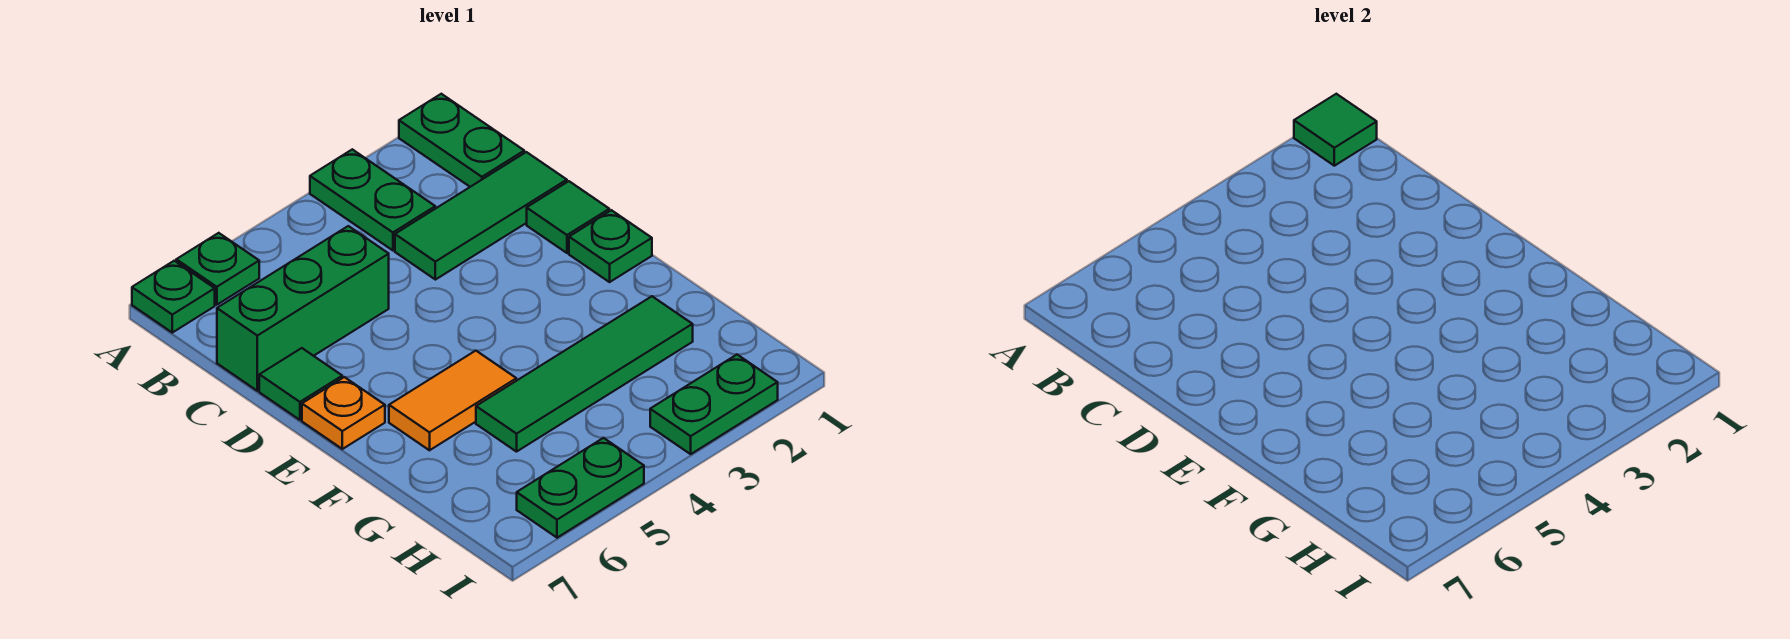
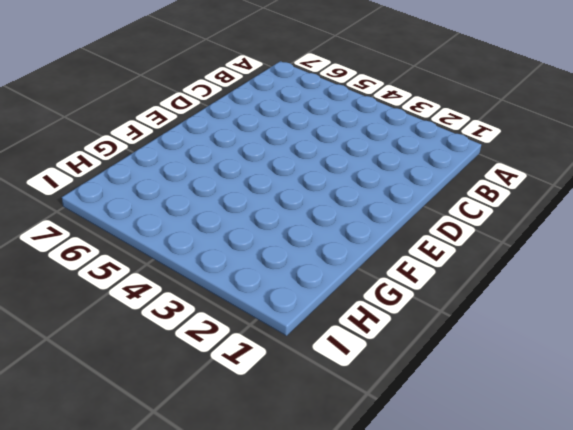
none -> green 1x2 plate [399,94,524,187]
none -> green 1x2 plate [310,149,435,250]
none -> green 1x1 plate [176,233,259,305]

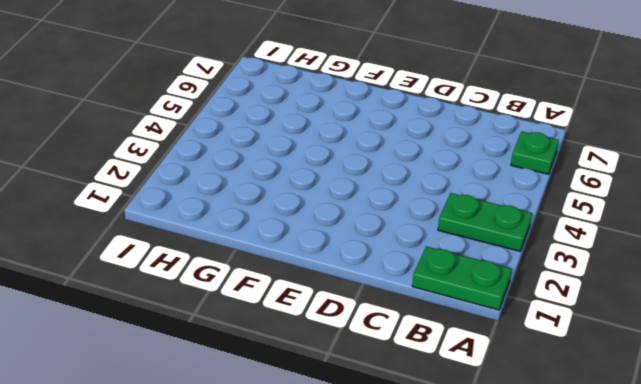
none -> green 1x1 plate [132,261,215,333]
none -> green 1x3 tile [395,152,567,280]
none -> green 1x3 brick [217,226,389,391]

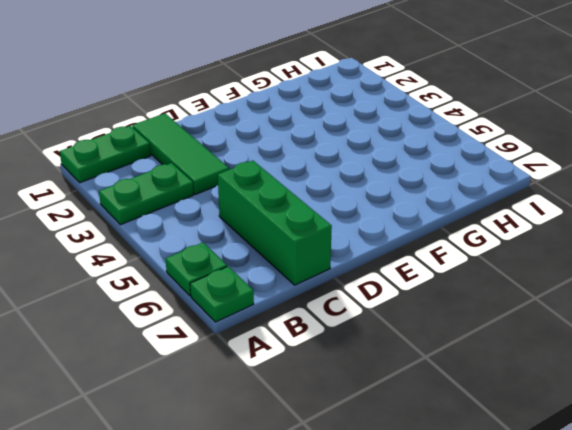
none -> green 1x1 tile [527,181,609,253]
none -> green 1x1 tile [259,348,342,420]
none -> green 1x1 plate [569,210,652,282]

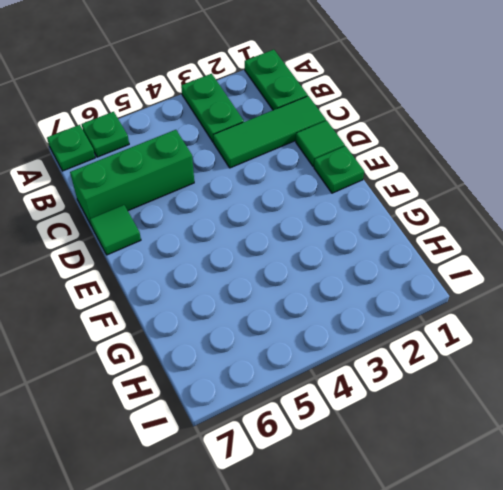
none -> orange 1x1 plate [302,377,385,449]
none -> orange 1x2 tile [389,351,516,450]
none -> green 1x4 tile [476,296,693,452]

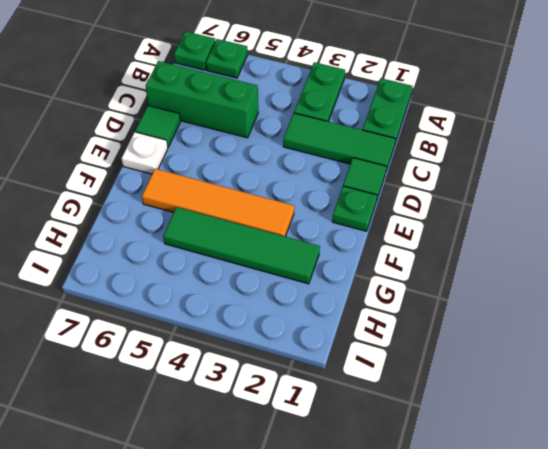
white 1x1 plate [121,132,168,174] -> orange 1x1 plate [302,377,385,449]
orange 1x4 tile [142,169,294,236] -> orange 1x2 tile [389,351,516,450]
none -> green 1x2 plate [650,355,778,454]
none -> green 1x2 plate [517,438,644,538]
none -> green 1x1 tile [1294,94,1377,166]

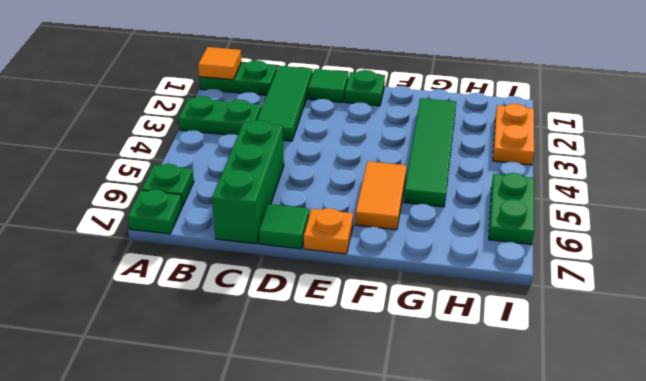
orange 1x1 tile [198,47,242,80] -> green 1x1 tile [1294,94,1377,166]
orange 1x2 plate [493,104,534,165] -> green 1x2 plate [650,355,778,454]

